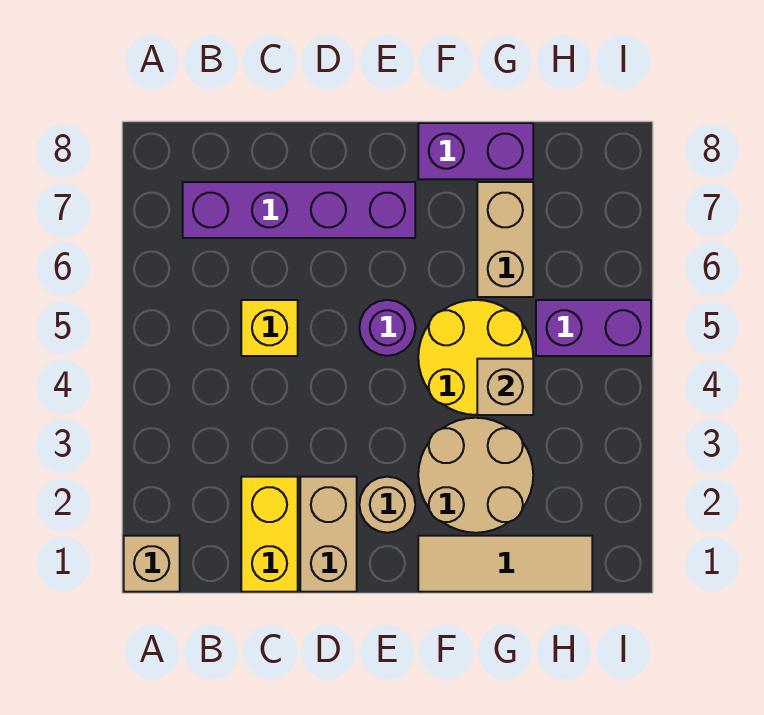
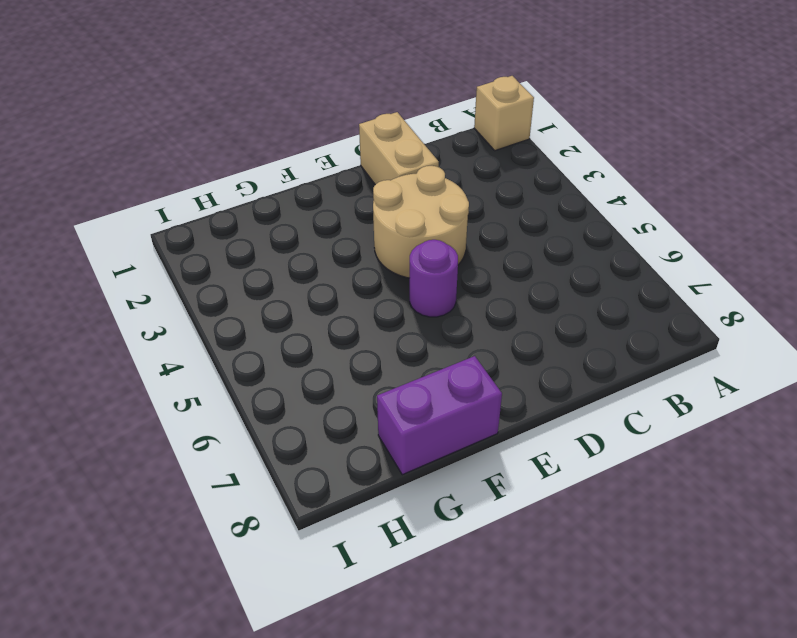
tan 2x2 round brick [373,166,469,278] -> tan 2x2 round brick moved to [418,418,533,533]
none -> purple 1x4 brick [183,182,415,238]
none -> yellow 1x2 brick [241,477,298,592]
none -> yellow 1x1 brick [241,300,298,356]

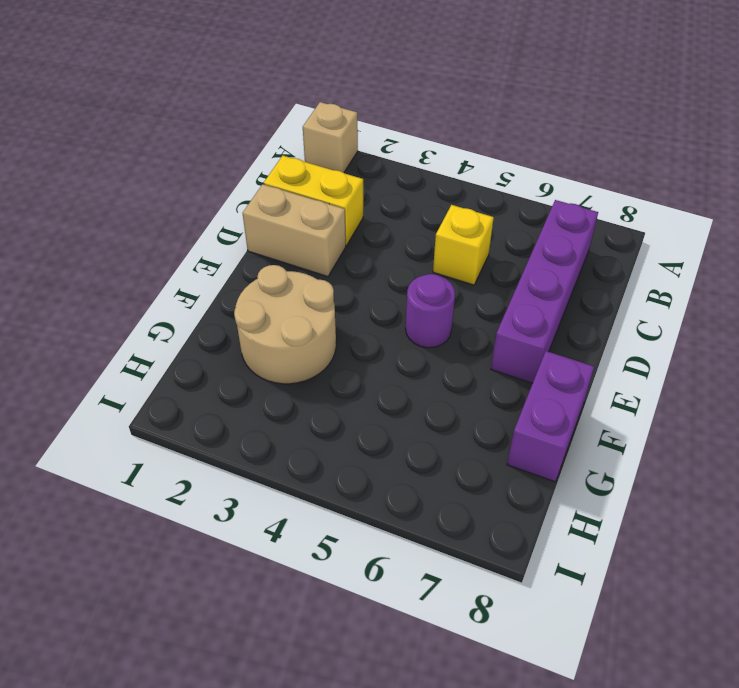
none -> tan 1x1 round brick [359,477,415,533]
none -> tan 1x3 tile [418,536,592,592]
none -> yellow 2x2 round brick [418,300,533,415]

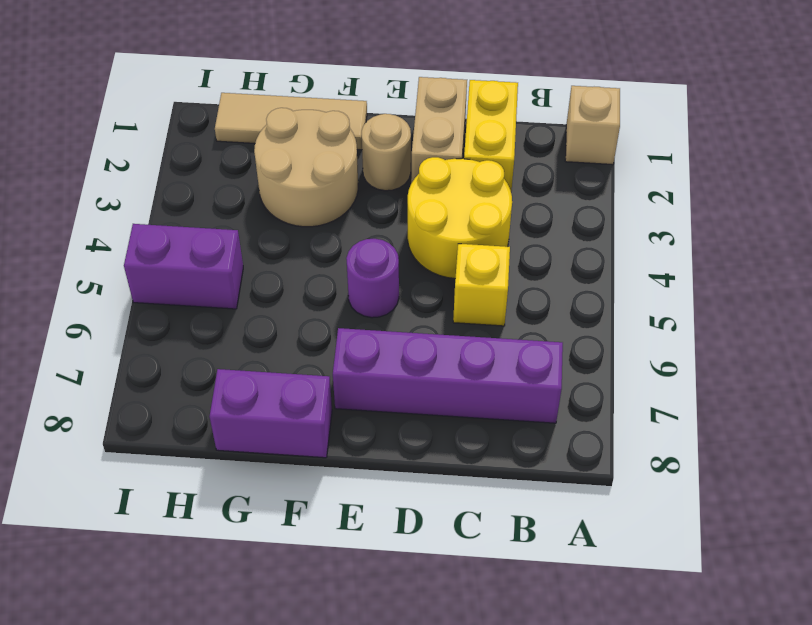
yellow 2x2 round brick [408,157,512,279] -> yellow 2x2 round brick moved to [418,300,533,415]
none -> tan 1x2 brick [477,182,533,297]
none -> tan 1x1 brick [477,359,533,415]

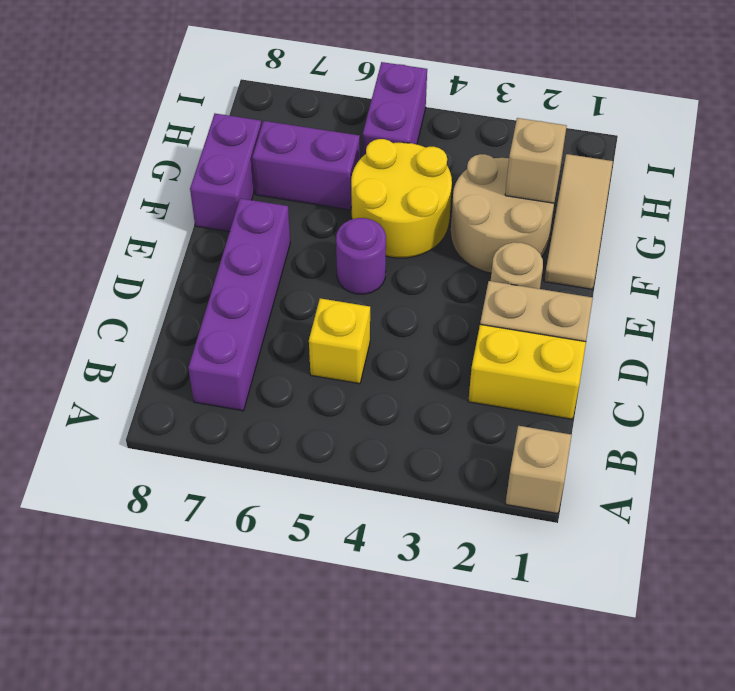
tan 1x1 brick [505,118,567,203] -> tan 1x1 brick moved to [477,359,533,415]
purple 1x2 brick [252,121,360,210] -> tan 1x2 brick [477,182,533,297]

